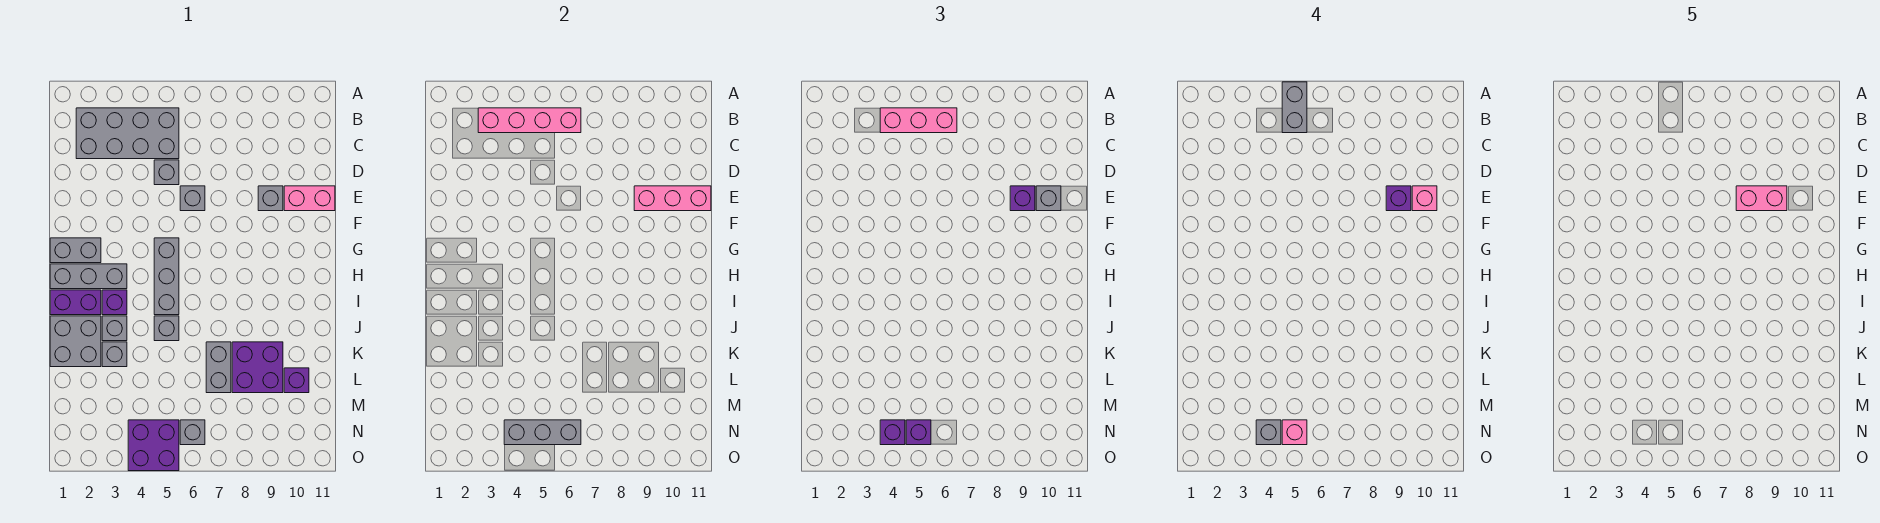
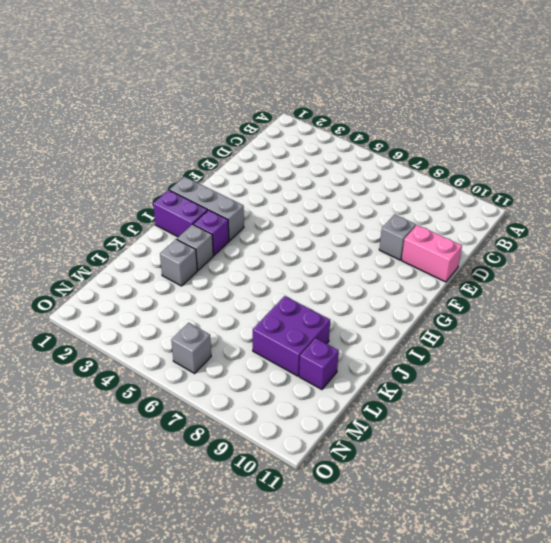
none -> grey 2x4 brick [76,108,179,159]
none -> grey 1x1 brick [154,160,179,185]
none -> grey 1x1 brick [180,186,205,211]
none -> grey 1x2 brick [50,238,101,263]

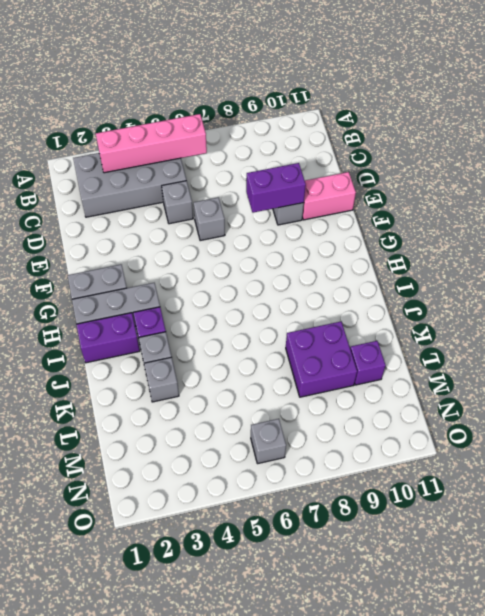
purple 1x2 brick [246,163,306,213] -> pink 1x3 brick [634,186,711,211]
none -> grey 1x3 brick [154,238,179,315]
none -> grey 2x2 brick [50,316,101,367]
none -> grey 1x1 brick [154,316,179,341]
none -> grey 1x2 brick [206,342,231,393]

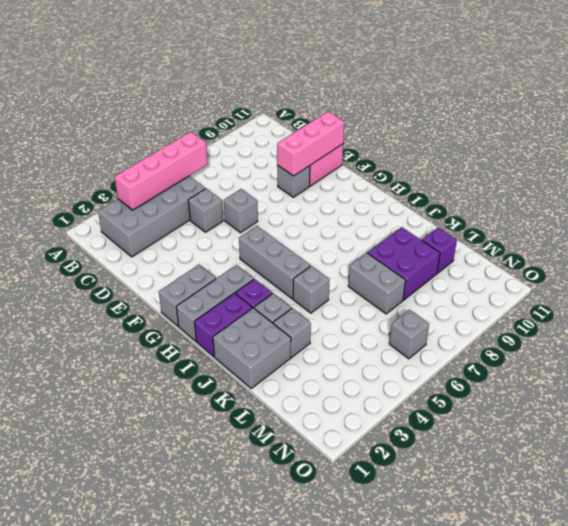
none -> purple 2x2 brick [128,420,179,471]
none -> grey 1x3 brick [504,420,581,445]
none -> pink 1x3 brick [880,108,957,133]
none -> purple 1x1 brick [1010,186,1035,211]

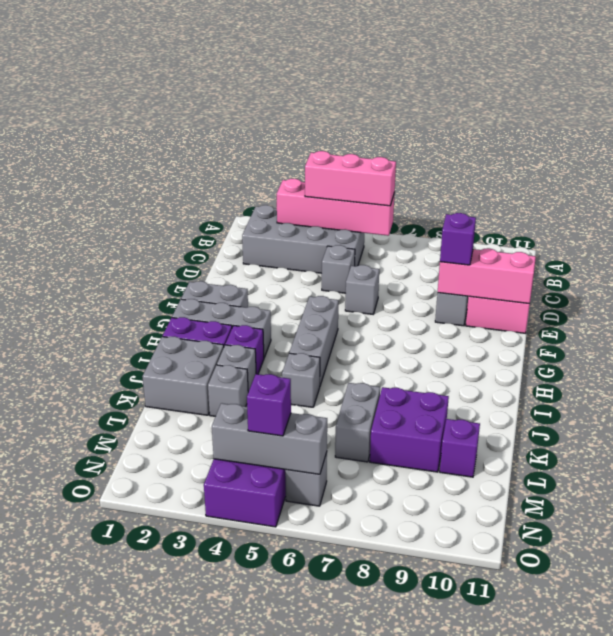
none -> grey 1x1 brick [1036,186,1061,211]
none -> purple 1x1 brick [880,420,905,445]
none -> grey 1x2 brick [1282,82,1307,133]
none -> purple 1x1 brick [1386,186,1411,211]

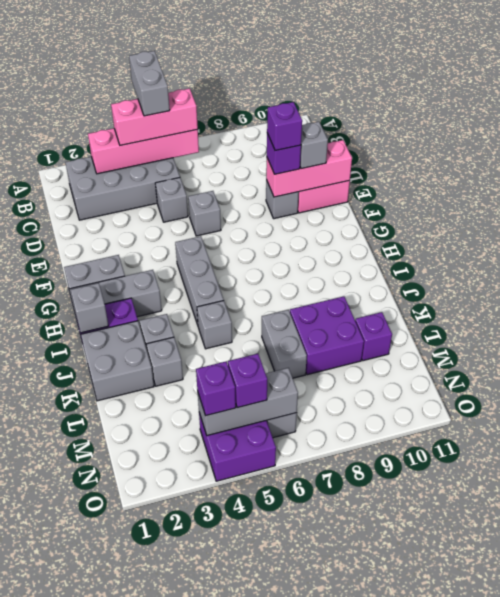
grey 1x1 brick [71,283,108,333] -> grey 1x1 brick moved to [1256,420,1281,445]
none -> purple 1x1 brick [102,290,127,315]
none -> pink 1x1 brick [1412,186,1437,211]
none -> pink 1x1 brick [1282,420,1307,445]
none -> pink 1x2 brick [1736,186,1787,211]

